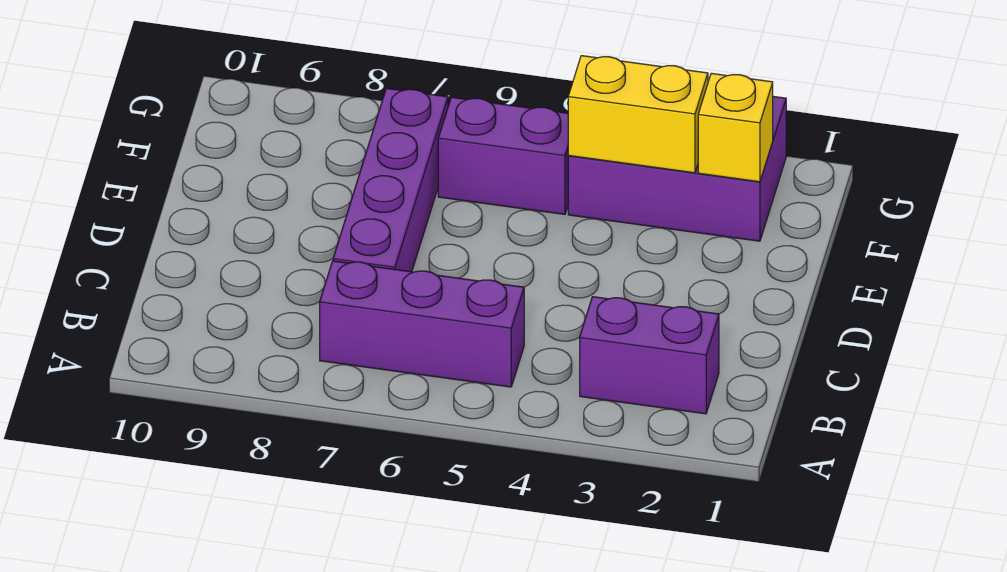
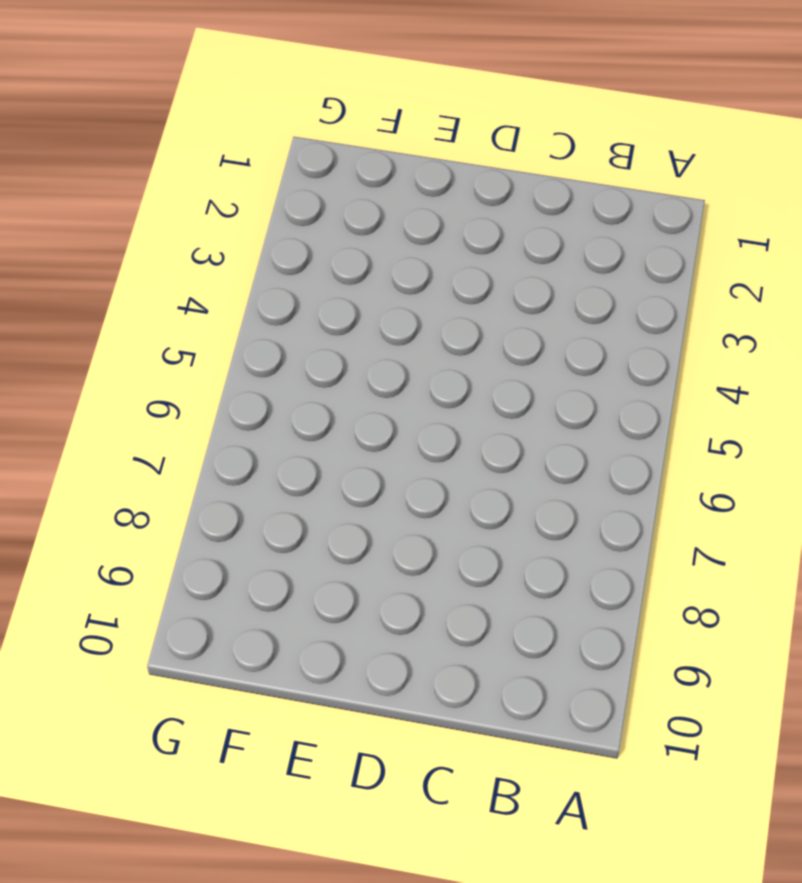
none -> purple 1x2 brick [580,297,719,414]
none -> purple 1x3 brick [320,261,524,387]

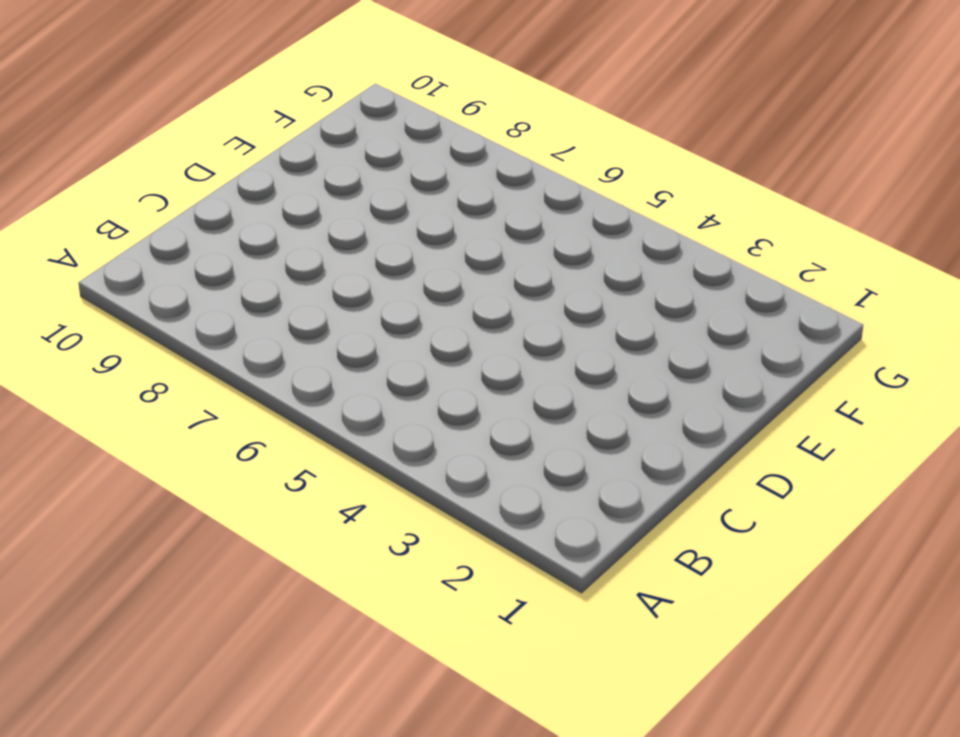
none -> purple 1x2 brick [580,297,719,414]
none -> purple 1x3 brick [320,261,524,387]

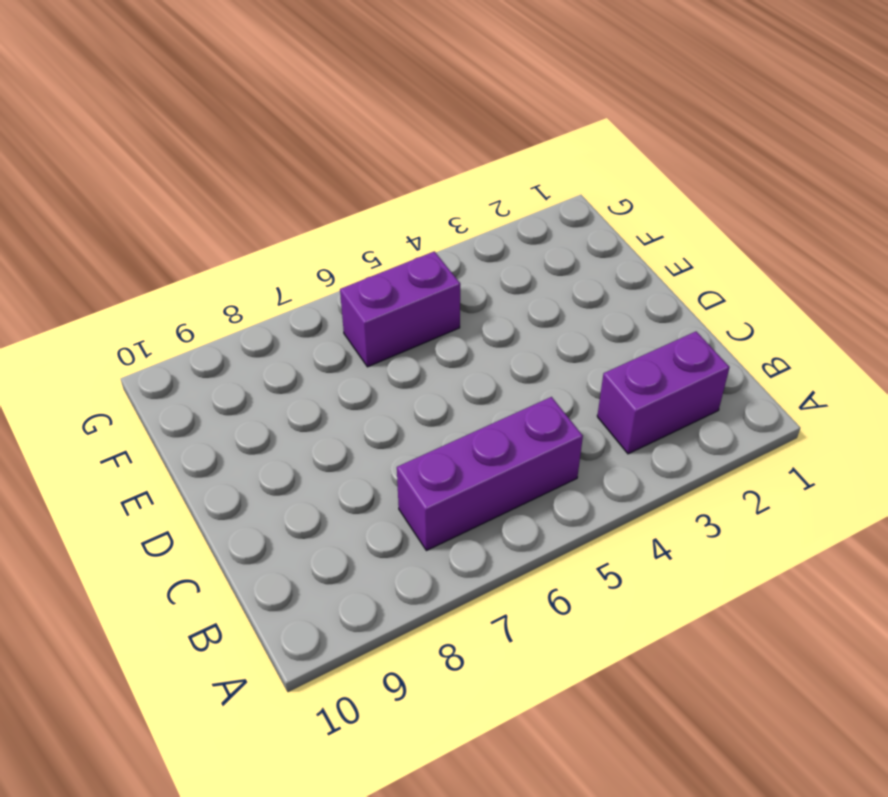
none -> purple 1x4 brick [333,88,448,272]
none -> purple 2x3 brick [568,96,786,241]

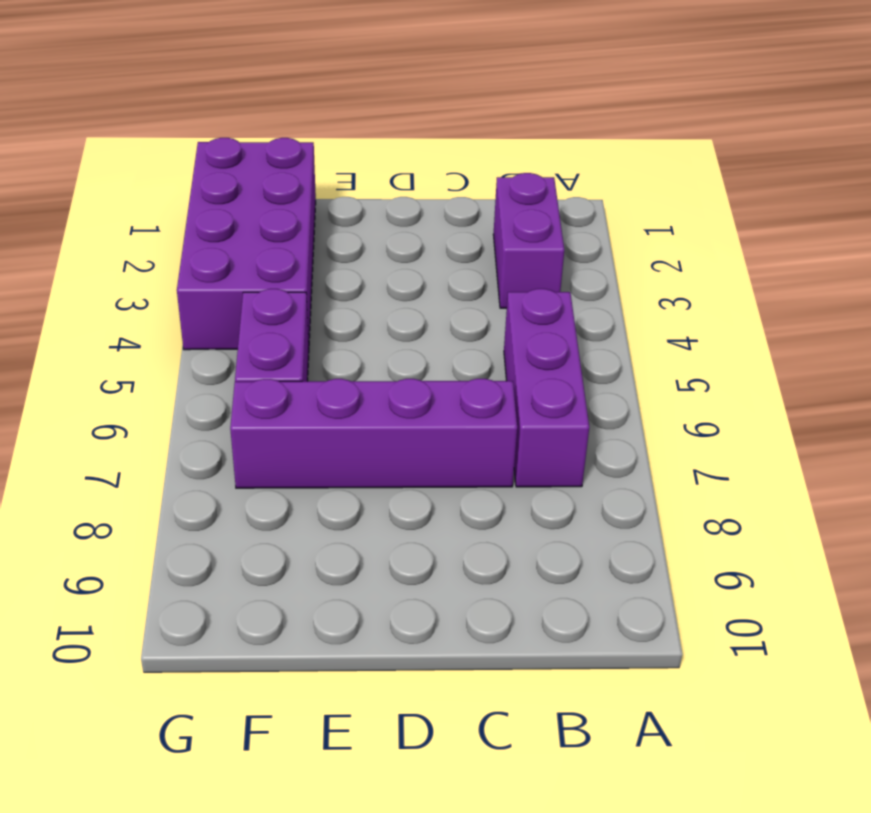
purple 2x4 brick [177,138,316,350] -> purple 2x3 brick [568,96,786,241]
none -> yellow 1x1 brick [698,73,773,182]
none -> yellow 1x2 brick [568,56,708,173]

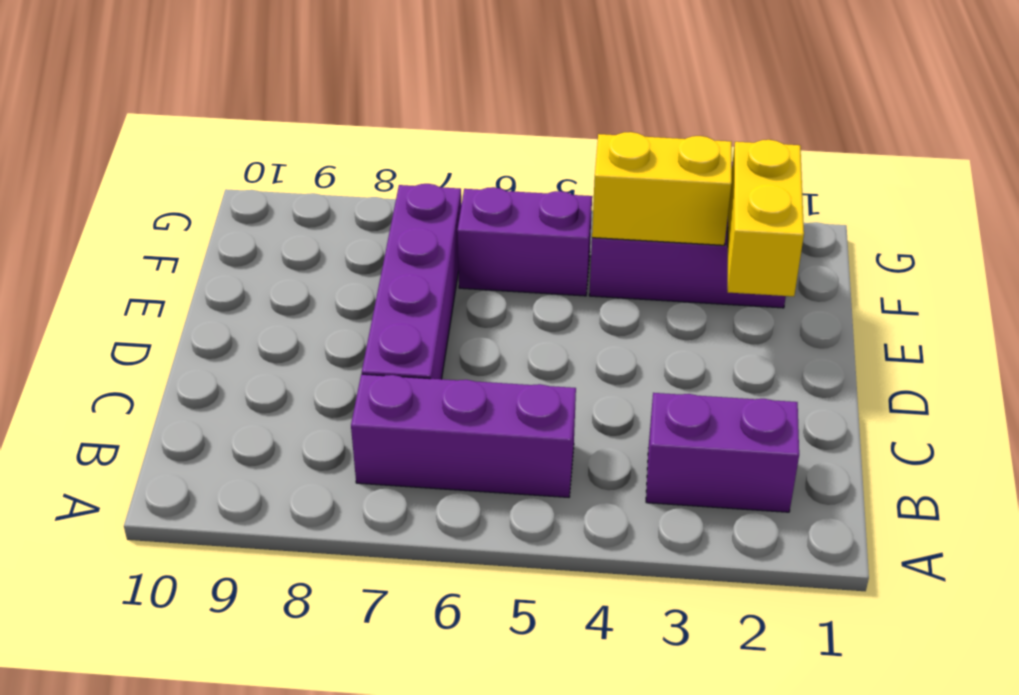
yellow 1x2 brick [728,140,804,296] -> yellow 1x1 brick [698,73,773,182]

